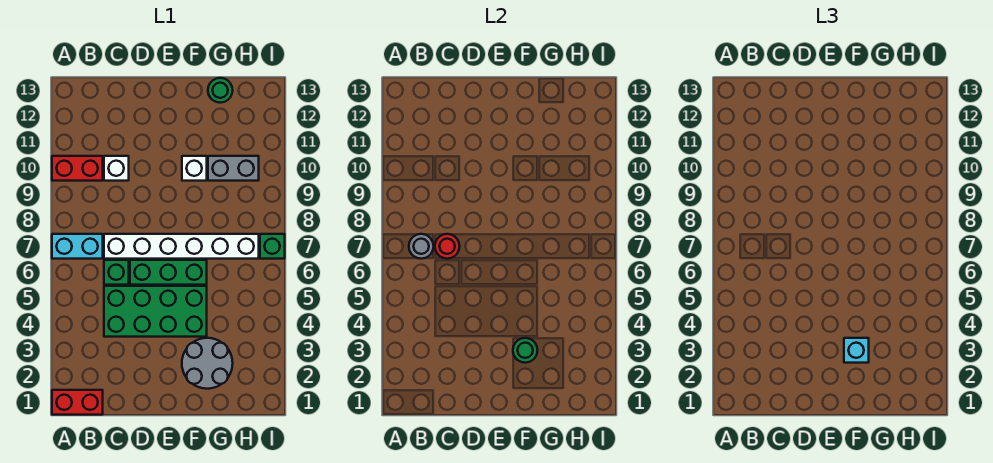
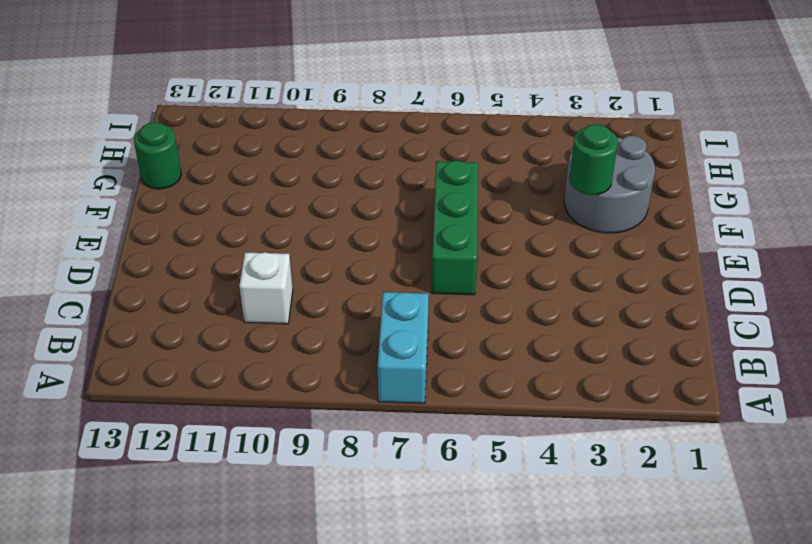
none -> red 1x2 brick [52,390,103,415]
none -> red 1x2 brick [52,156,103,181]
none -> green 2x4 brick [104,286,207,337]

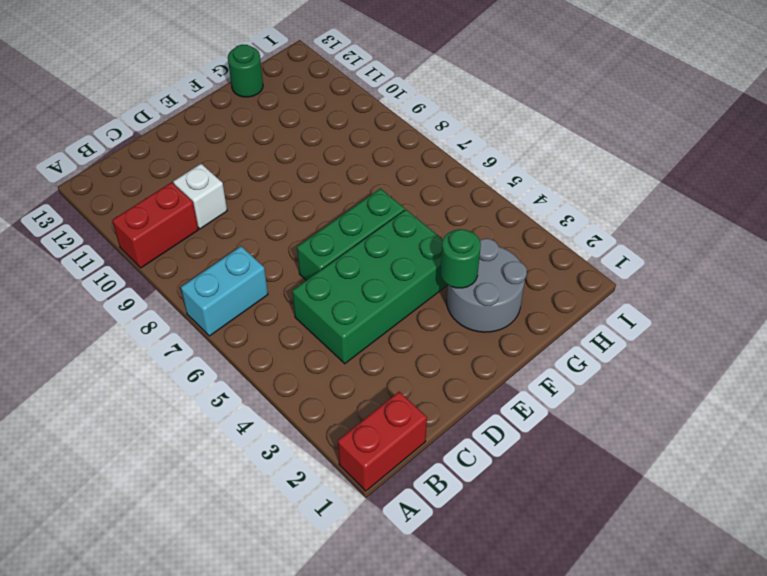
none -> green 1x1 brick [104,260,129,285]
none -> white 1x6 brick [104,234,259,259]
none -> white 1x1 brick [182,156,207,181]

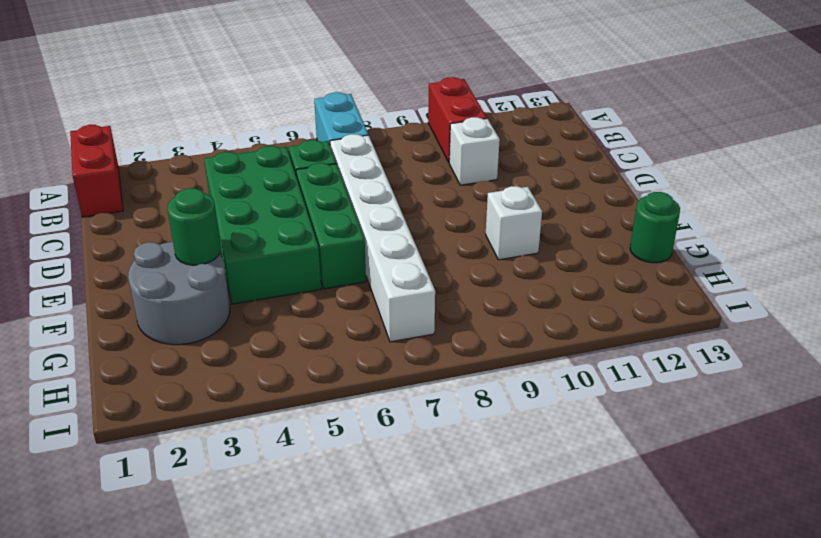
none -> grey 1x2 brick [208,156,259,181]
none -> green 1x1 brick [260,234,285,259]
none -> grey 1x1 round brick [409,234,434,259]

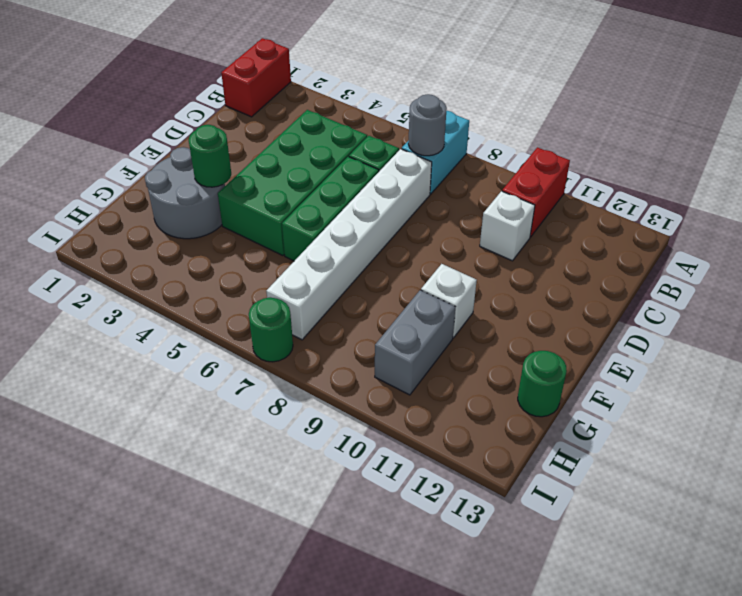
green 1x1 round brick [249,297,293,362] -> green 1x1 brick [260,234,285,259]
none -> red 1x1 round brick [435,234,460,259]
none -> cyan 1x1 brick [844,338,869,363]

